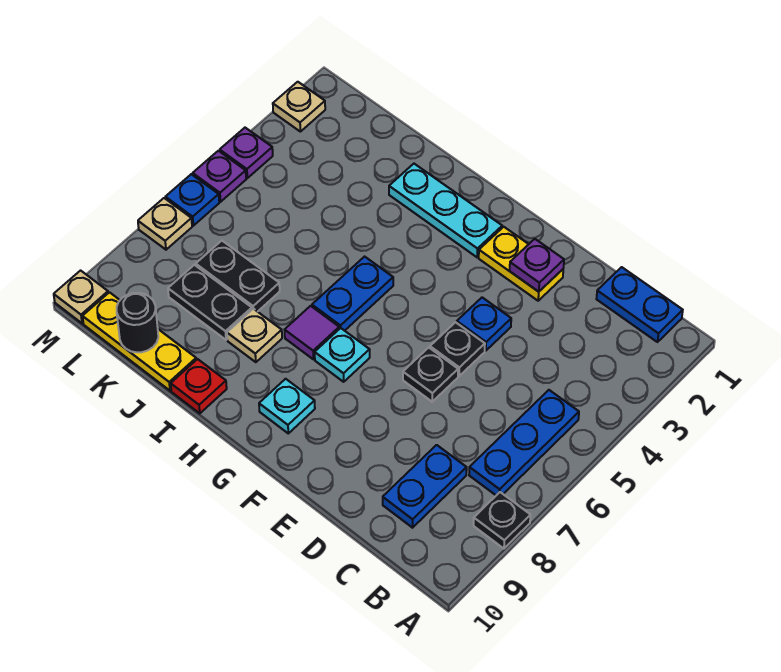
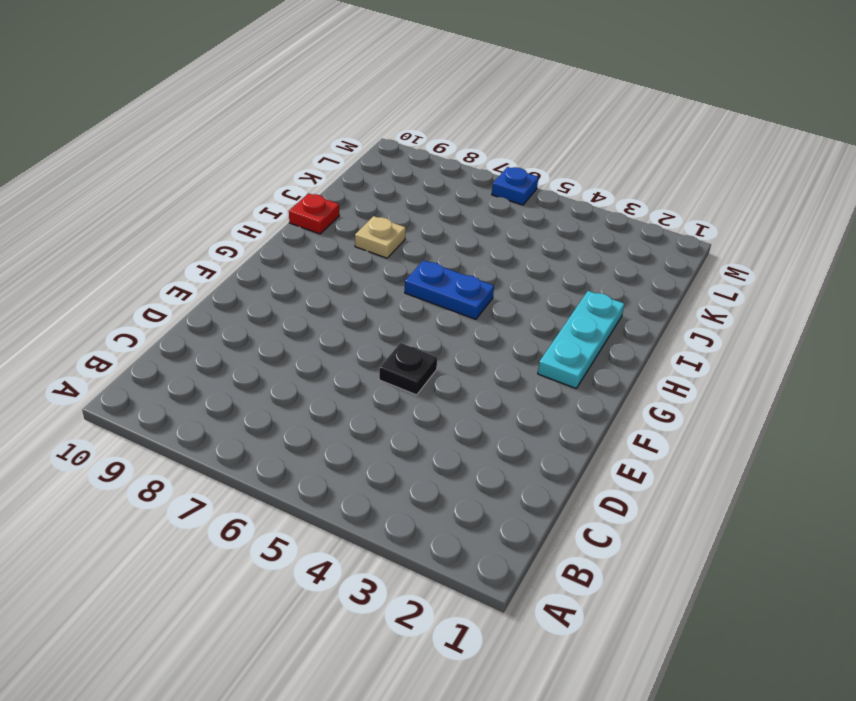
none -> black 1x1 plate [474,492,530,549]
none -> blue 1x2 plate [597,267,683,342]
none -> blue 1x3 plate [469,390,579,495]

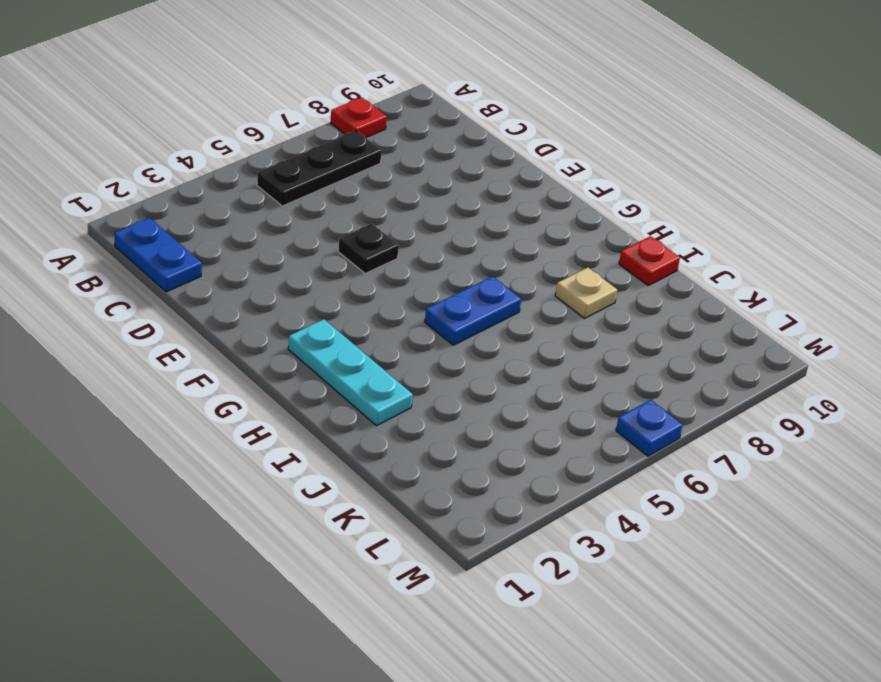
red 1x1 plate [330,97,387,138] -> black 1x1 plate [474,492,530,549]
black 1x3 plate [257,131,382,206] -> blue 1x3 plate [469,390,579,495]
none -> blue 1x2 plate [383,445,467,528]
none -> yellow 1x2 plate [479,227,563,301]
none -> blue 1x1 plate [457,298,511,351]

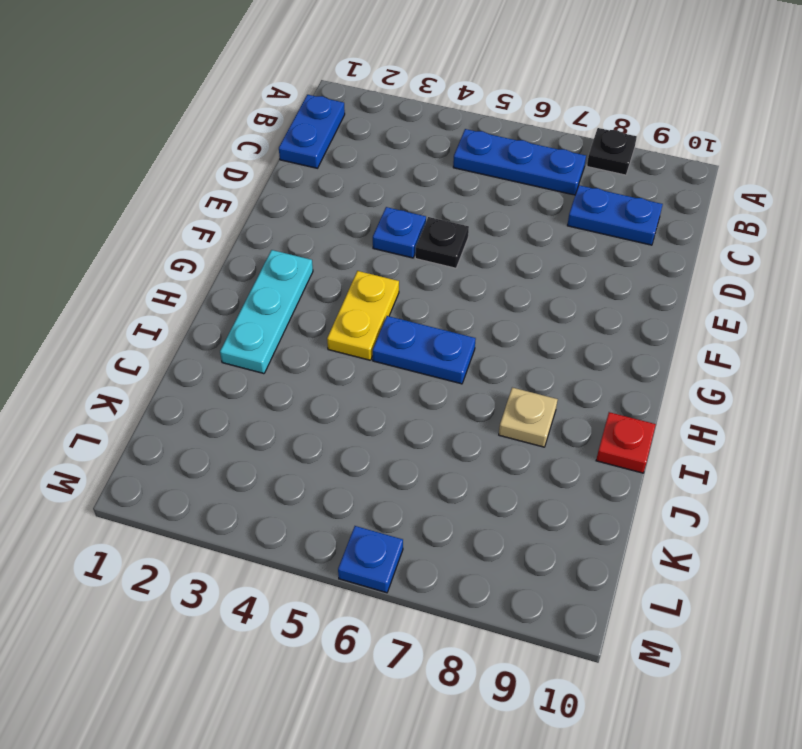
yellow 1x2 plate [327,271,399,360] -> yellow 1x2 plate moved to [479,227,563,301]
none -> black 1x1 plate [403,348,458,402]
none -> cyan 1x1 plate [315,328,370,382]
none -> cyan 1x1 plate [259,379,315,433]

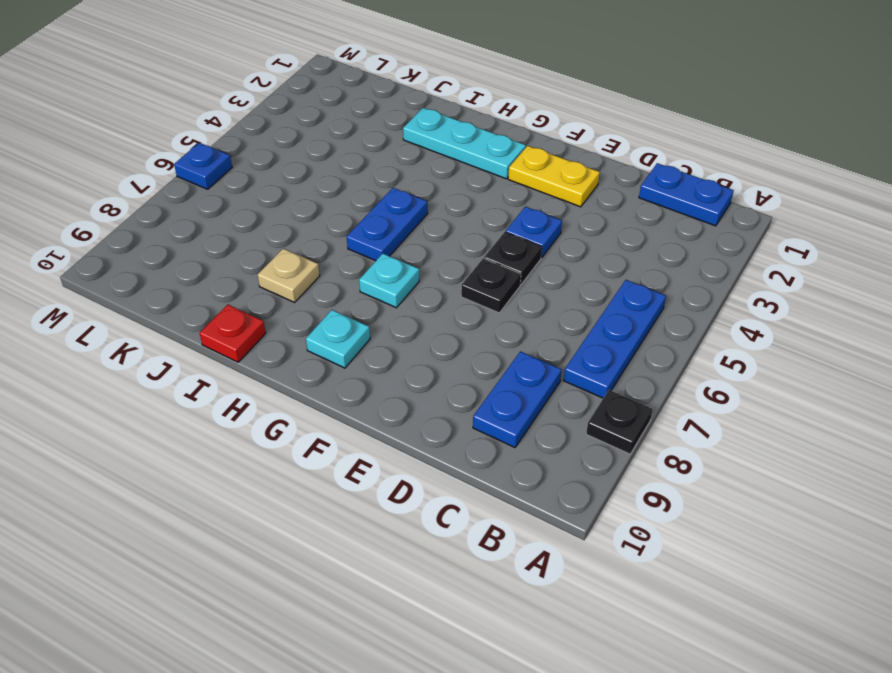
none -> purple 1x1 tile [285,306,339,359]
none -> black 1x2 plate [196,241,280,312]
none -> black 1x2 plate [168,265,252,340]

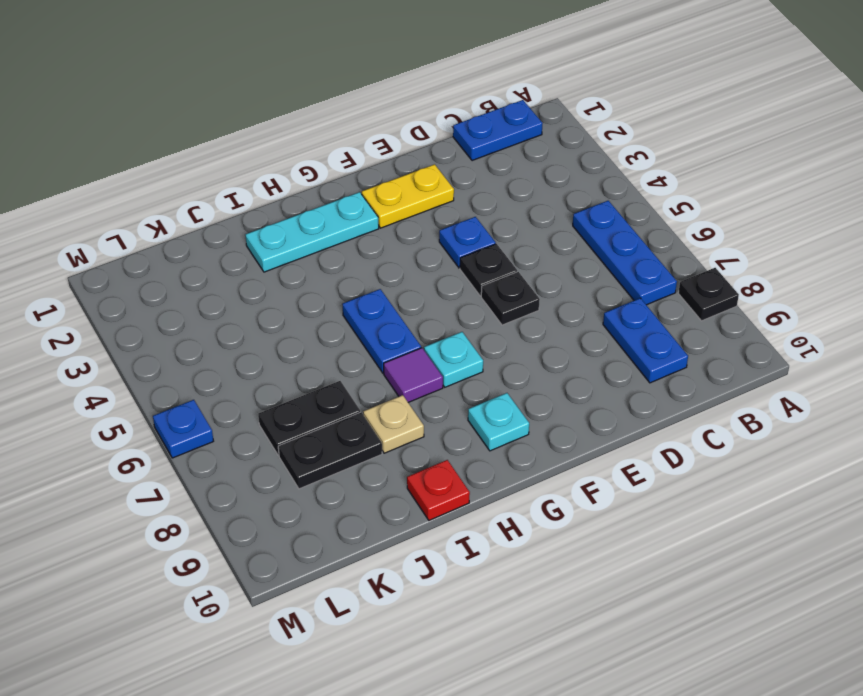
none -> yellow 1x3 plate [83,292,196,391]
none -> tan 1x1 plate [273,82,325,132]
none -> purple 1x1 plate [220,128,273,178]

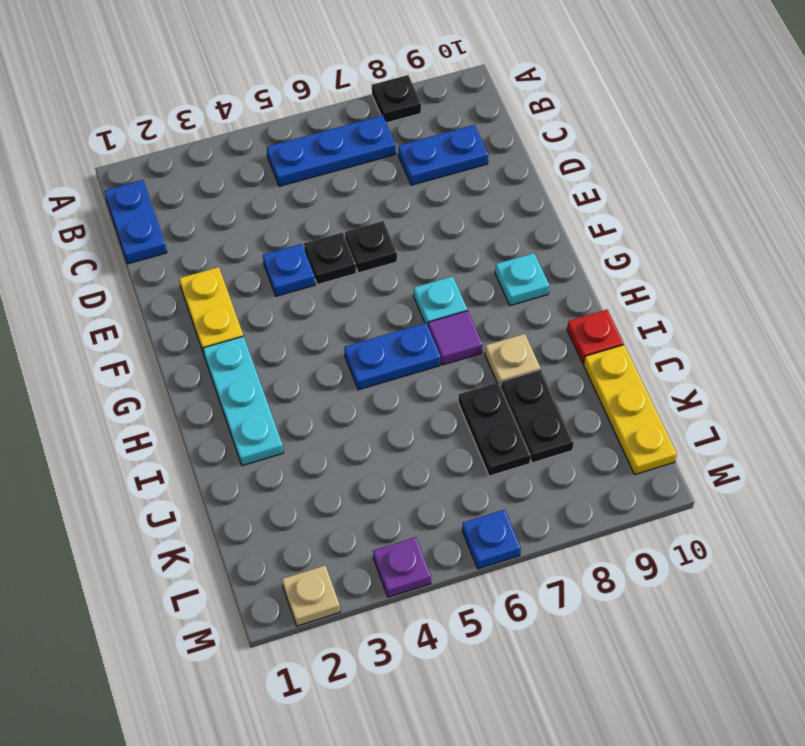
none -> purple 1x1 plate [193,151,246,202]
none -> tan 1x1 plate [138,198,192,250]
none -> tan 1x1 plate [54,271,108,323]

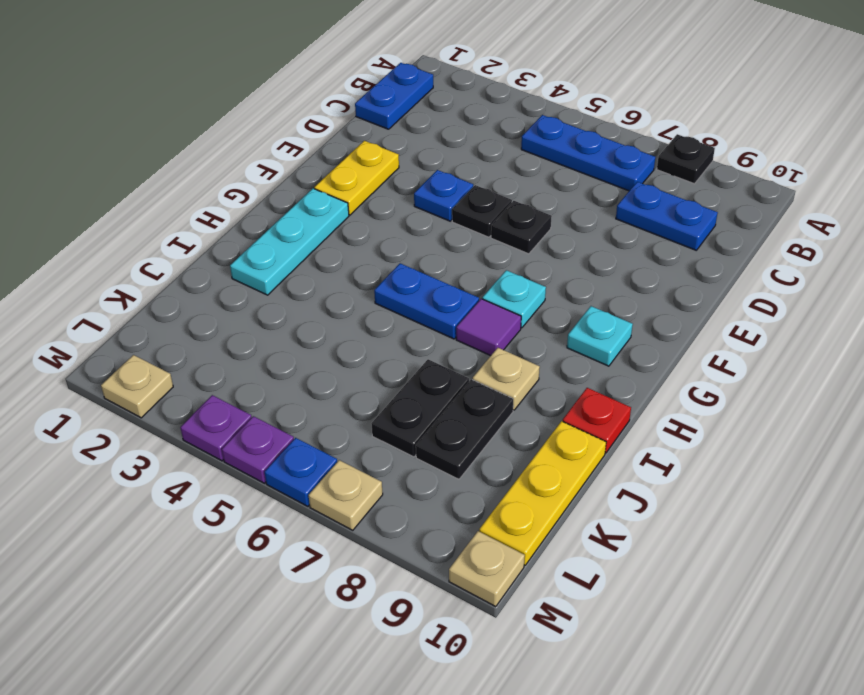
none -> purple 1x1 plate [510,239,564,292]
none -> black 1x1 round brick [117,293,158,352]

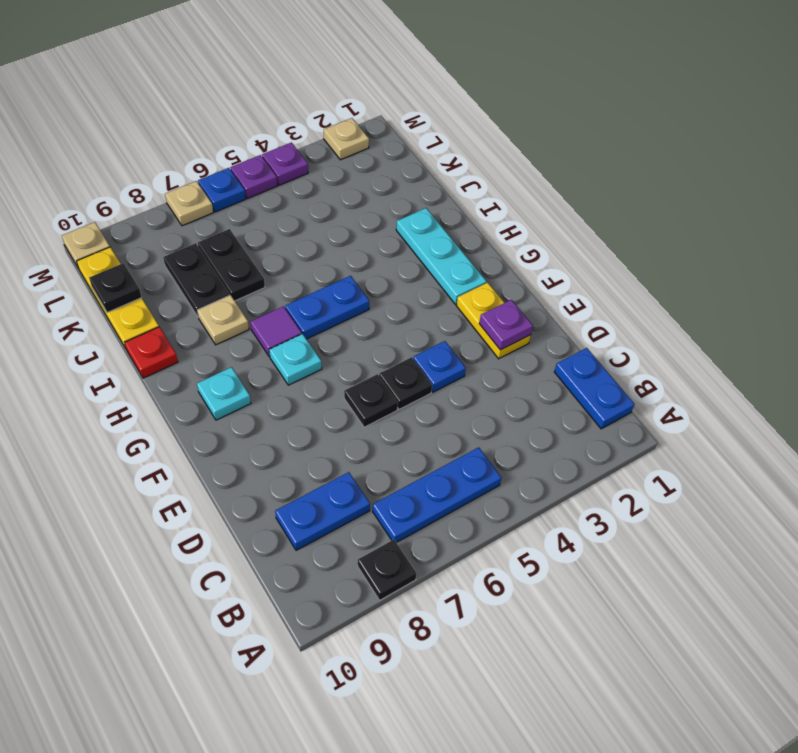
black 1x1 plate [89,263,142,313] -> black 1x1 round brick [117,293,158,352]

